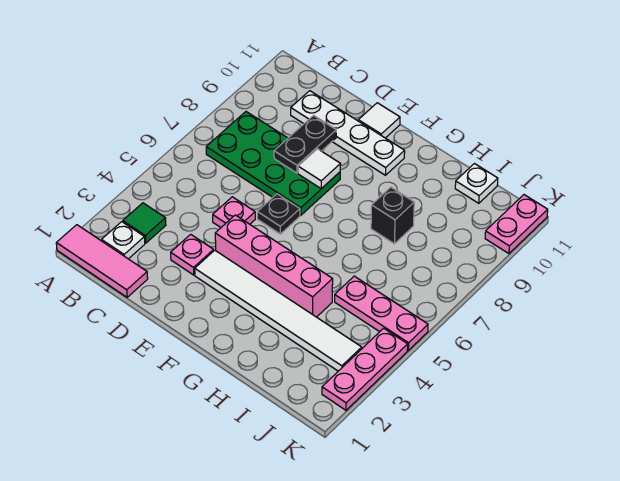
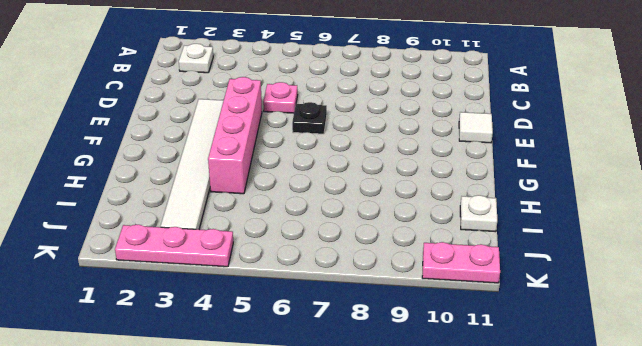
none -> pink 1x3 tile [56,225,148,297]
none -> green 1x1 tile [123,203,166,243]
none -> green 2x4 plate [206,112,340,215]

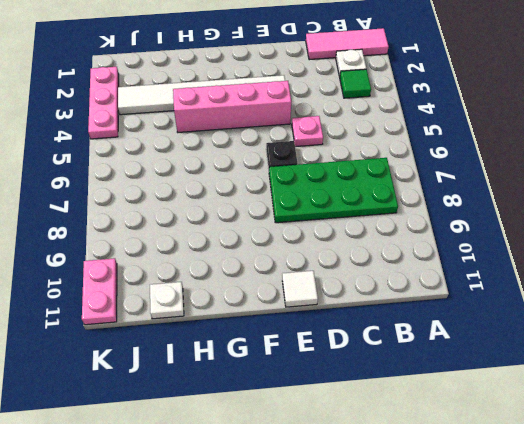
none -> white 1x4 plate [291,91,405,175]
none -> pink 1x1 plate [171,234,214,275]
none -> black 1x1 brick [371,187,414,244]

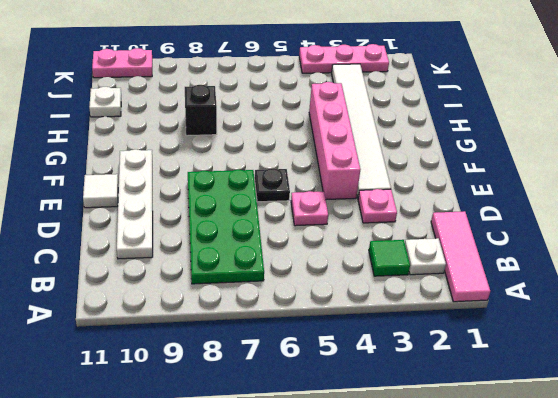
none -> pink 1x3 plate [335,276,428,350]
none -> black 1x2 plate [274,115,336,173]
none -> white 1x1 tile [298,149,341,189]

